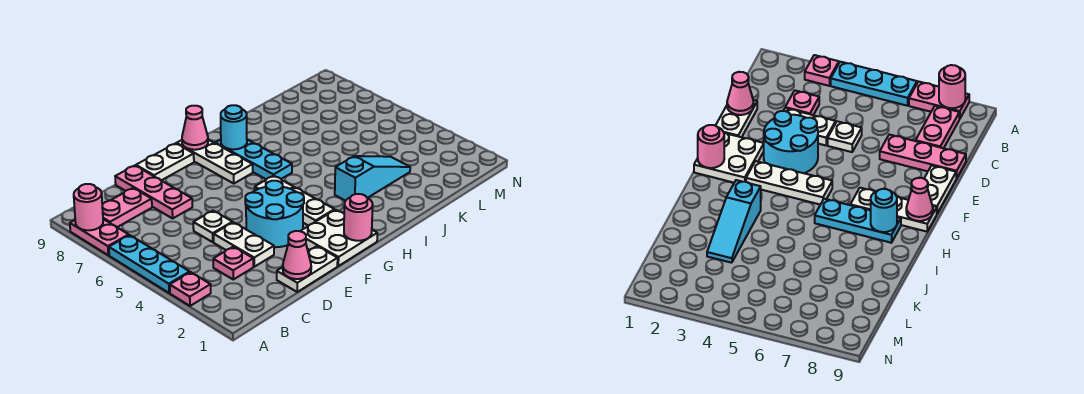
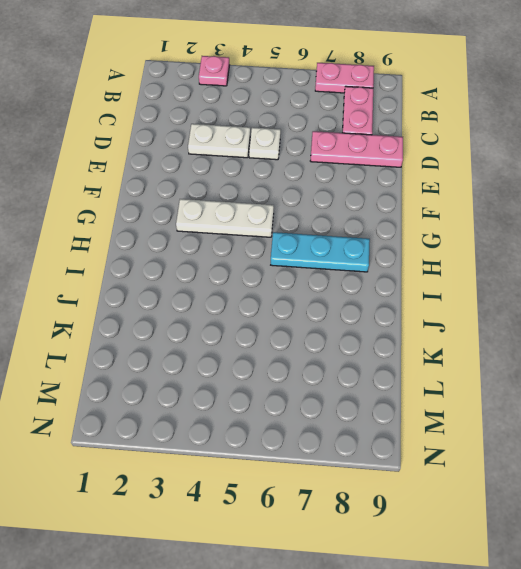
none -> cyan 1x3 plate [109,235,190,293]
none -> pink 1x1 plate [213,247,253,279]
none -> white 1x2 plate [277,246,338,292]

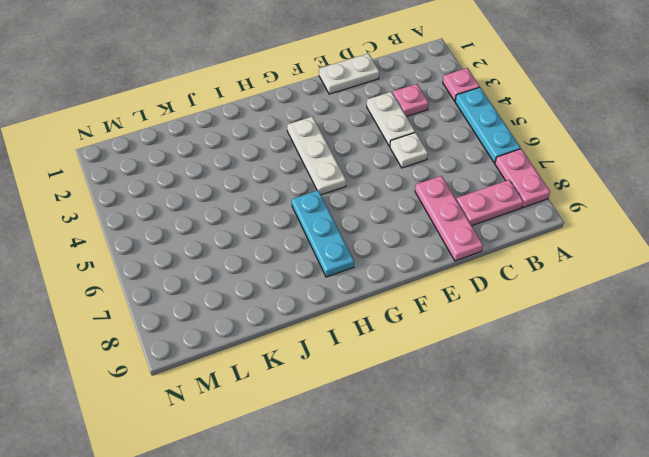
none -> cyan 2x2 round brick [245,181,304,247]
none -> white 1x2 plate [136,143,194,180]
none -> white 2x2 plate [301,210,377,266]

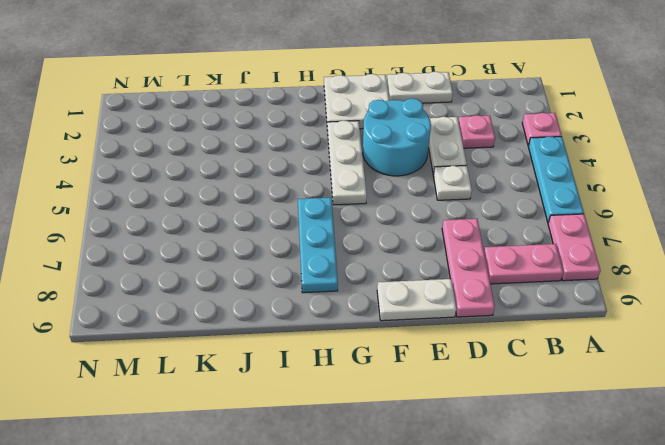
none -> white 1x3 plate [177,140,253,184]
none -> cyan 1x3 slope [335,156,410,201]
none -> pink 1x1 round brick [74,184,103,230]

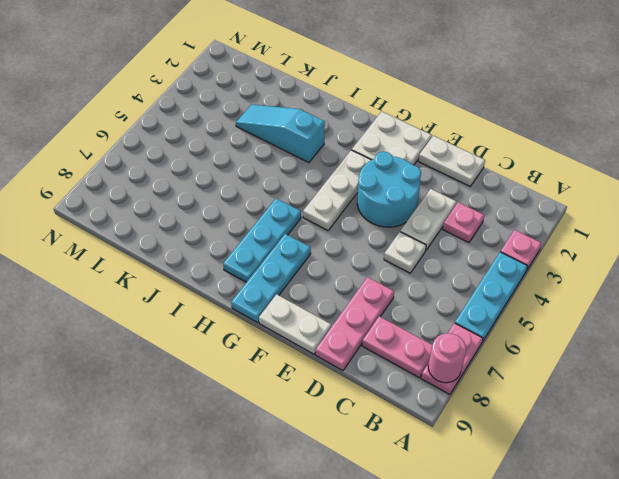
cyan 1x3 plate [231,234,311,323] -> white 1x3 plate [177,140,253,184]
none -> pink 1x1 cone [283,231,311,279]
none -> pink 1x1 round brick [344,194,373,241]
none -> pink 1x1 cone [182,106,208,150]

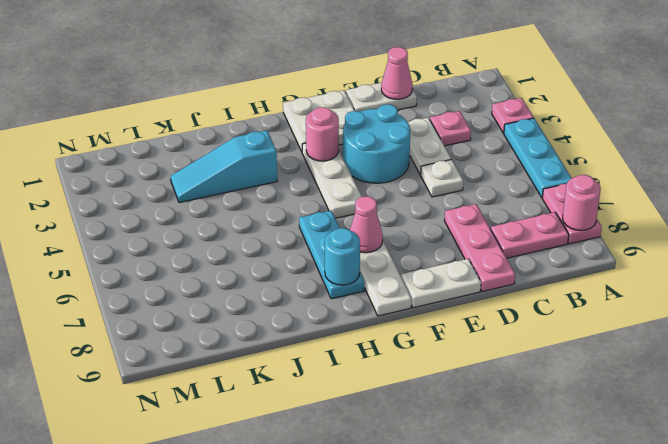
pink 1x1 round brick [306,107,339,161] -> pink 1x1 round brick moved to [344,194,373,241]
pink 1x1 cone [350,196,383,253] -> pink 1x1 cone moved to [182,106,208,150]

